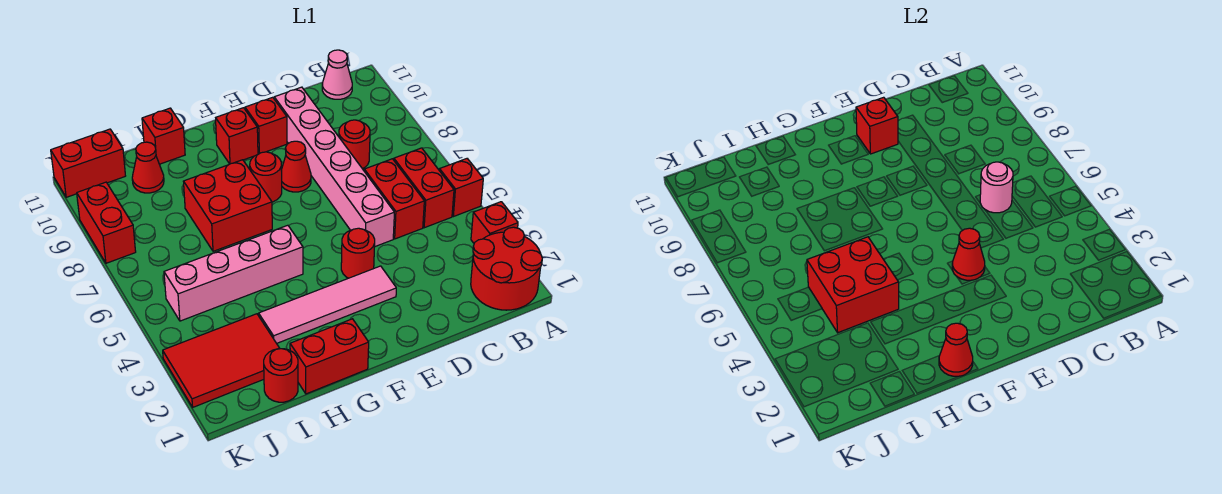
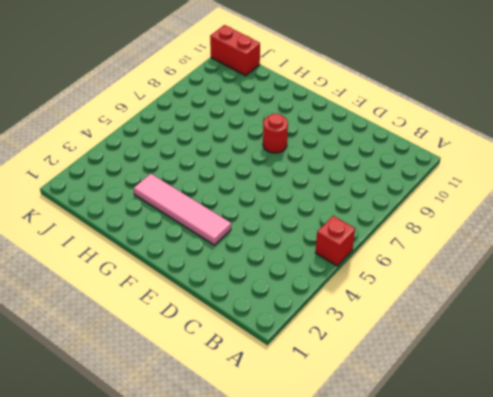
none -> red 2x2 round brick [471,227,542,310]
none -> red 1x1 brick [471,202,518,243]
none -> red 1x2 brick [394,148,454,228]

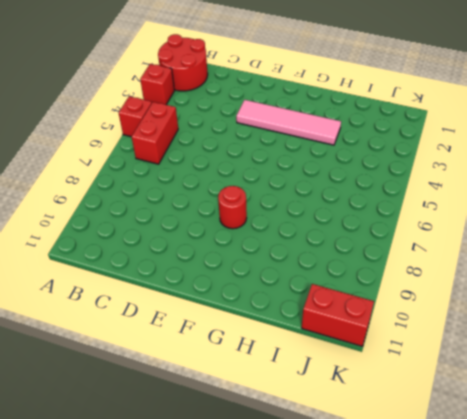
none -> pink 1x1 cone [322,50,352,99]
none -> red 1x2 brick [364,159,424,239]
none -> red 1x1 round brick [339,120,370,169]

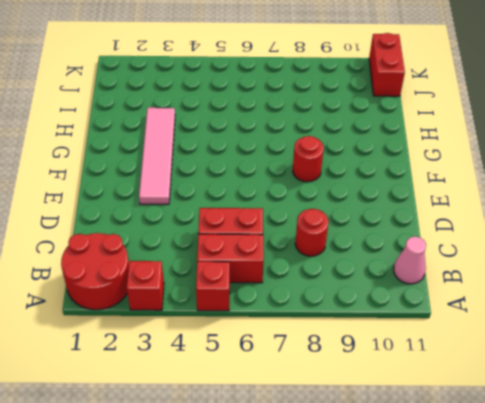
none -> pink 1x6 brick [274,87,394,246]
none -> red 1x1 round brick [341,228,375,278]
none -> red 1x1 cone [281,141,311,192]

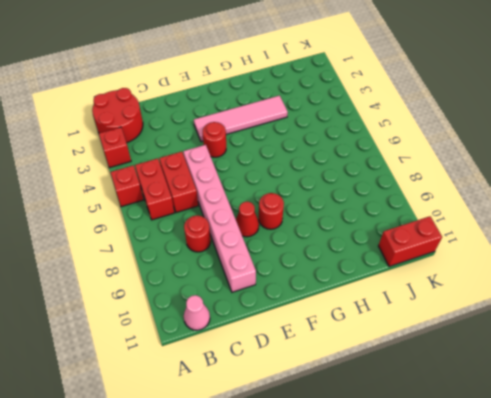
none -> red 1x1 brick [245,97,287,154]
none -> red 1x1 brick [216,108,258,164]
none -> red 1x2 brick [290,319,369,394]

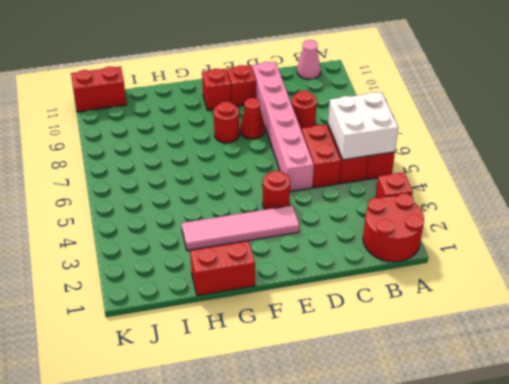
white 2x2 brick [328,92,398,160] -> none
none -> pink 1x4 brick [164,225,303,321]
none -> red 2x2 brick [184,160,272,251]
none -> red 1x1 brick [142,108,185,164]

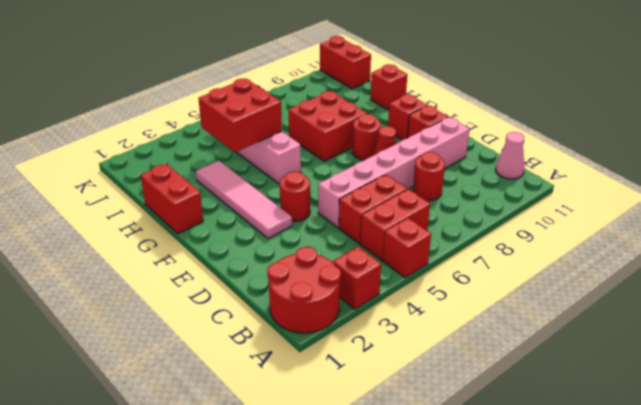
none -> red 1x1 round brick [264,349,298,402]
none -> red 2x3 tile [163,314,280,407]
none -> red 1x1 cone [132,142,164,193]

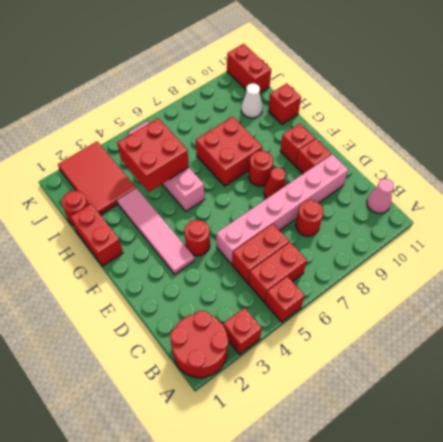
white 1x1 cone [241,83,263,118] -> red 1x1 cone [132,142,164,193]
none -> red 1x2 brick [77,182,136,263]
none -> pink 1x1 round brick [980,162,1013,213]
none -> red 1x1 cone [952,228,985,280]

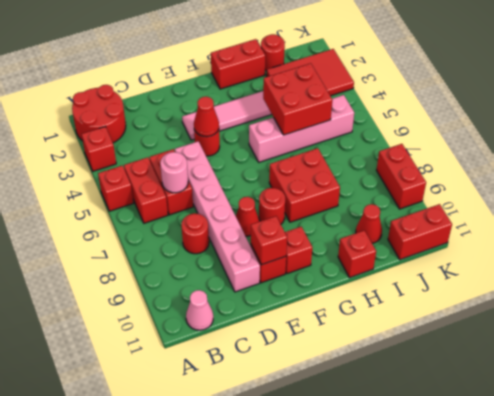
none -> red 1x1 cone [939,323,973,376]

